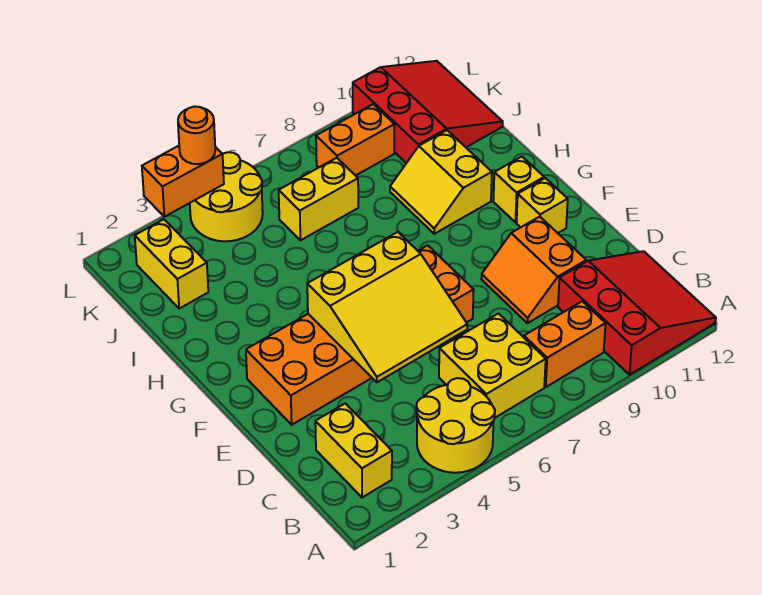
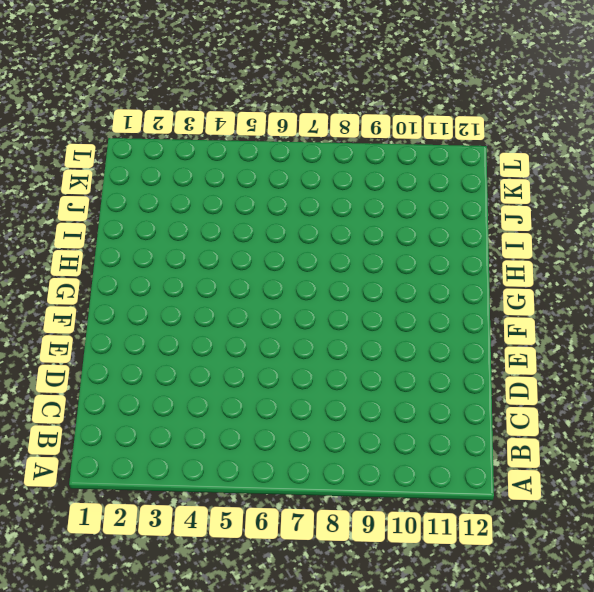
none -> yellow 2x2 round brick [416,378,495,473]
none -> red 3x3 slope [558,251,716,375]
none -> yellow 1x2 brick [315,403,392,497]

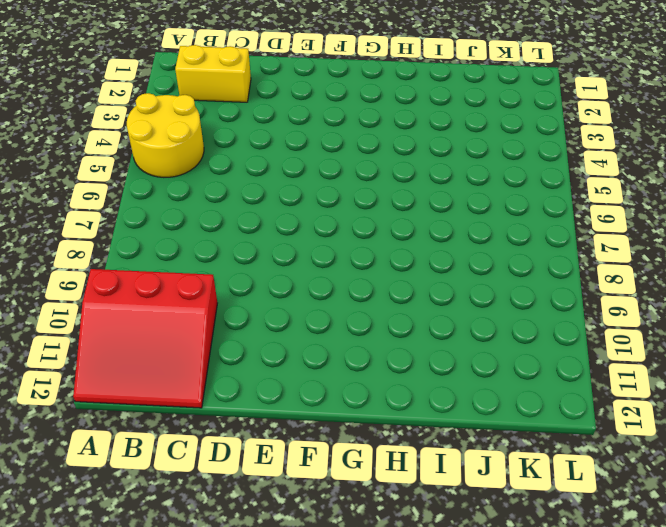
none -> yellow 2x2 brick [439,314,546,418]
none -> orange 1x2 brick [524,301,606,387]
none -> orange 2x2 slope [481,217,586,323]

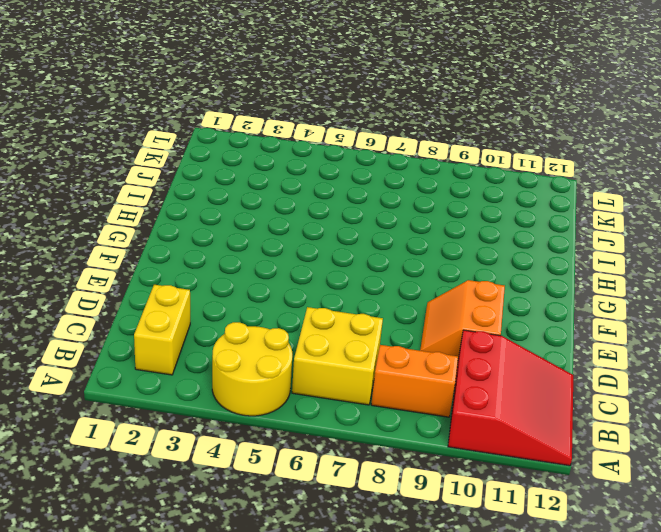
none -> orange 2x6 brick [246,245,474,425]
none -> yellow 1x1 brick [517,178,568,233]
none -> yellow 1x1 brick [493,157,544,222]

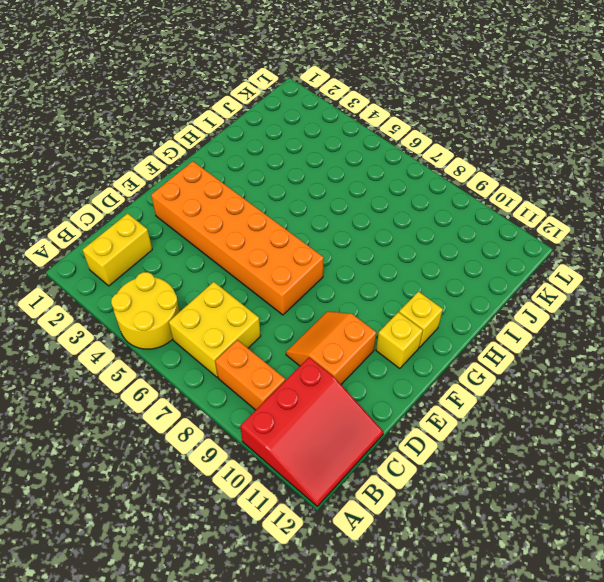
none -> yellow 2x2 slope [390,130,492,234]
none -> yellow 1x2 brick [135,219,208,309]
none -> yellow 1x2 brick [279,158,358,240]

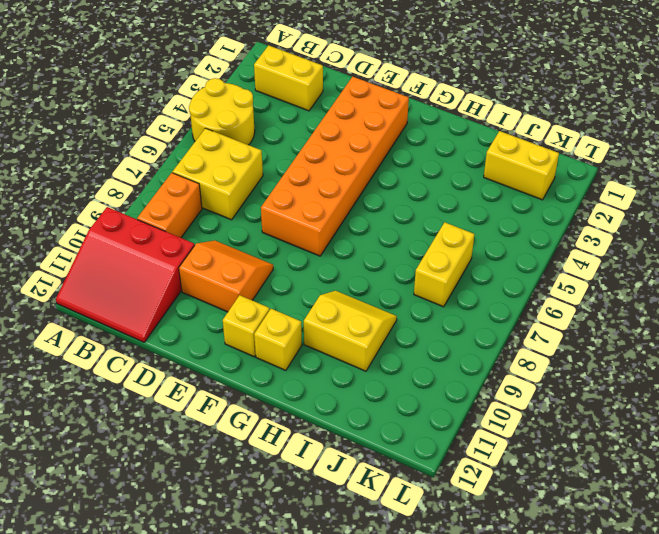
none -> red 3x3 slope [353,61,503,163]
none -> yellow 2x2 round brick [190,152,263,241]
none -> orange 1x2 brick [316,104,394,176]

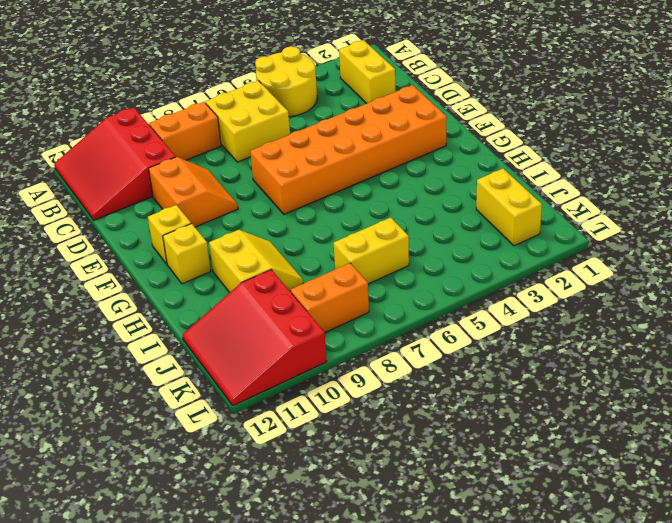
none -> yellow 2x2 round brick [190,152,263,241]
none -> yellow 3x3 slope [307,232,467,382]
none -> orange 1x2 brick [142,146,224,217]

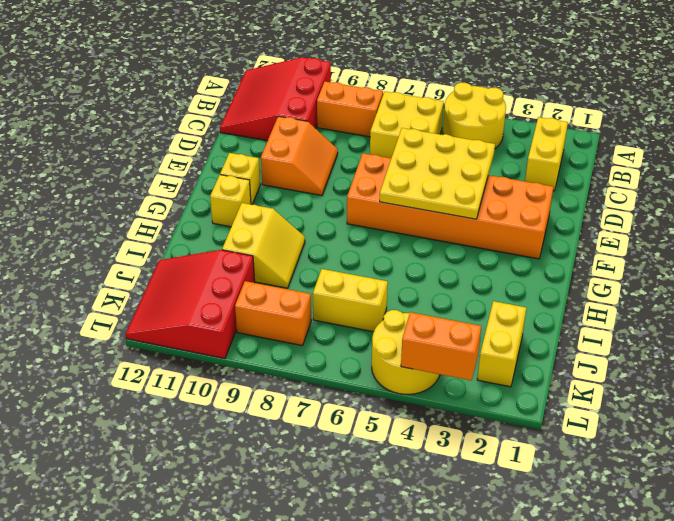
yellow 3x3 plate [380,128,495,219] -> yellow 3x3 slope [307,232,467,382]
none -> orange 1x1 round brick [178,106,215,164]

